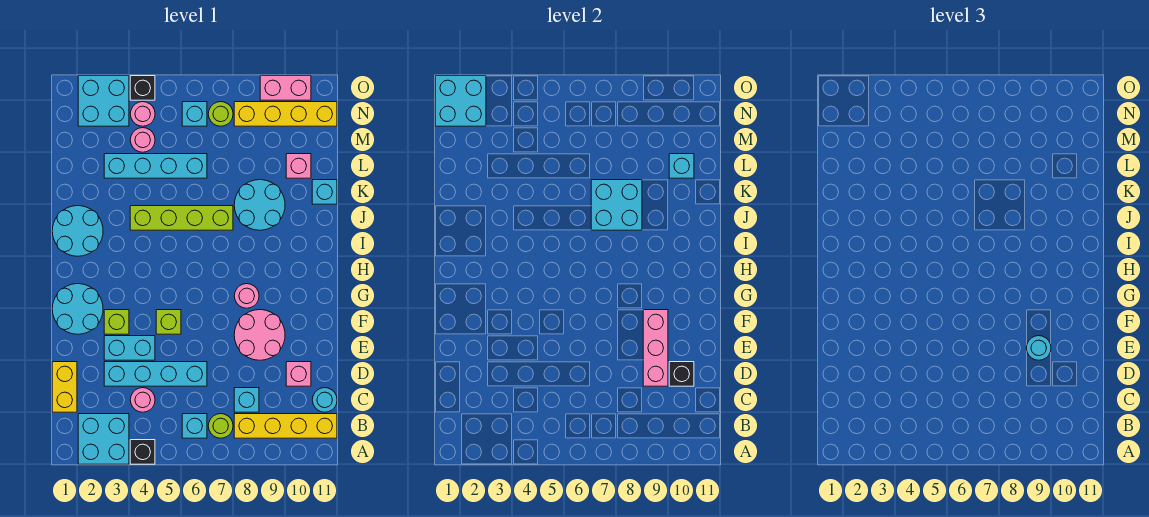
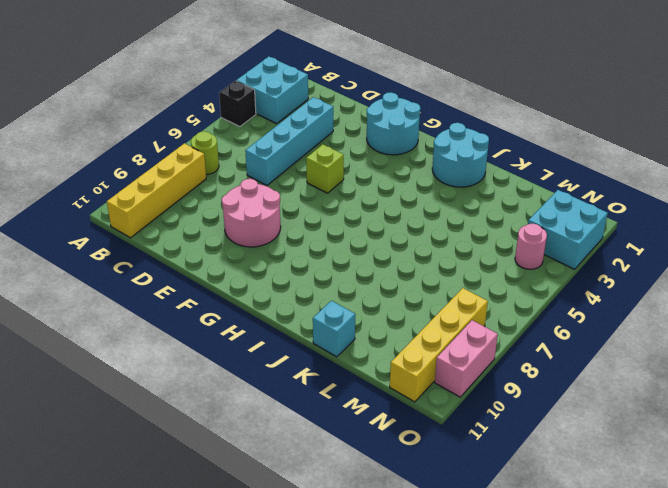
none -> cyan 1x1 brick [182,414,207,438]
none -> yellow 1x2 brick [52,362,77,412]
none -> pink 1x1 round brick [130,388,155,412]
none -> cyan 1x1 brick [234,388,259,412]

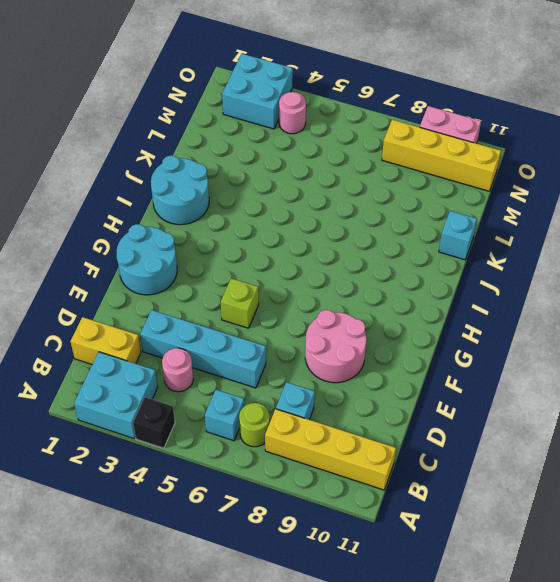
yellow 1x2 brick [71,317,141,364] -> yellow 1x2 brick turned to [52,362,77,412]
none -> cyan 1x1 round brick [312,388,337,412]
none -> pink 1x1 brick [286,362,311,386]
none -> cyan 1x2 brick [104,336,155,360]
none -> lime 1x1 brick [104,310,129,334]

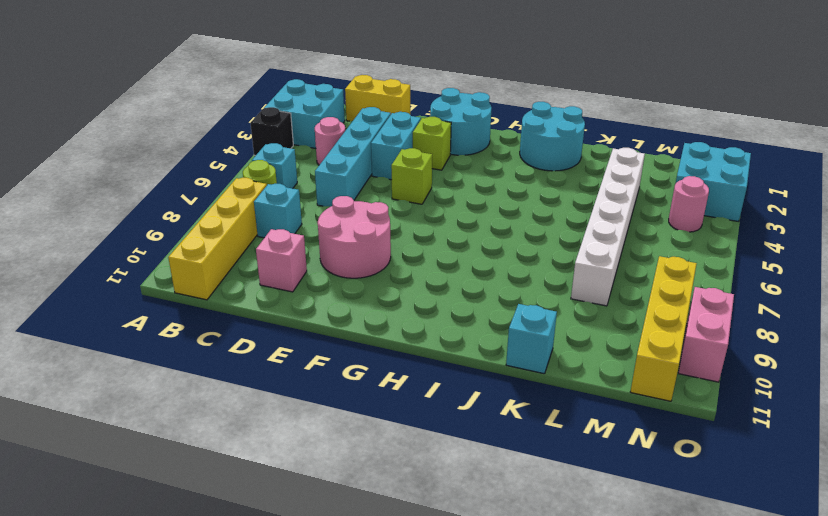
white 1x6 brick [571,148,645,306] -> cyan 1x4 brick [104,154,207,178]
none -> cyan 1x1 round brick [312,388,337,412]
none -> pink 1x1 round brick [234,284,259,308]
none -> lime 1x4 brick [130,206,233,230]
none -> cyan 2x2 round brick [234,180,285,230]

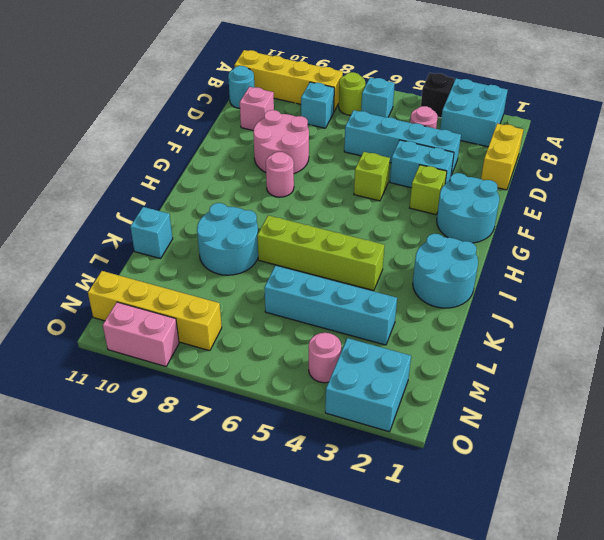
none -> pink 1x1 brick [286,154,311,178]
none -> pink 1x1 round brick [130,128,155,152]
none -> cyan 1x1 brick [182,102,207,126]
none -> lime 1x1 round brick [208,102,233,126]

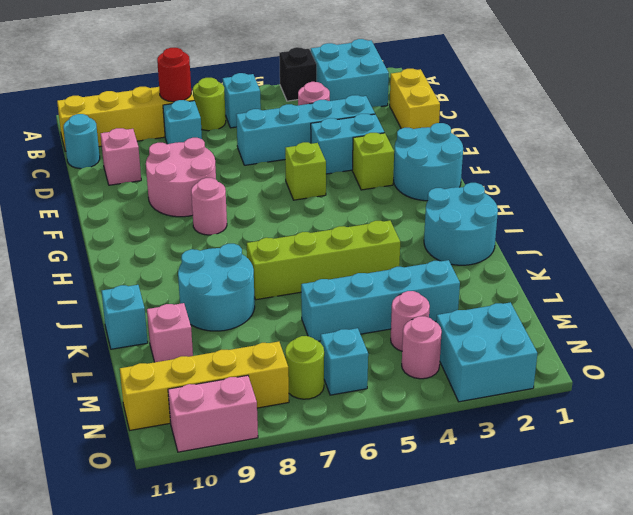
red 1x1 round brick [157,48,191,102] -> none
none -> black 1x1 brick [130,76,155,100]
none -> pink 1x3 brick [643,310,668,386]
none -> black 1x1 brick [669,362,694,386]
none -> cyan 2x2 brick [591,180,642,230]

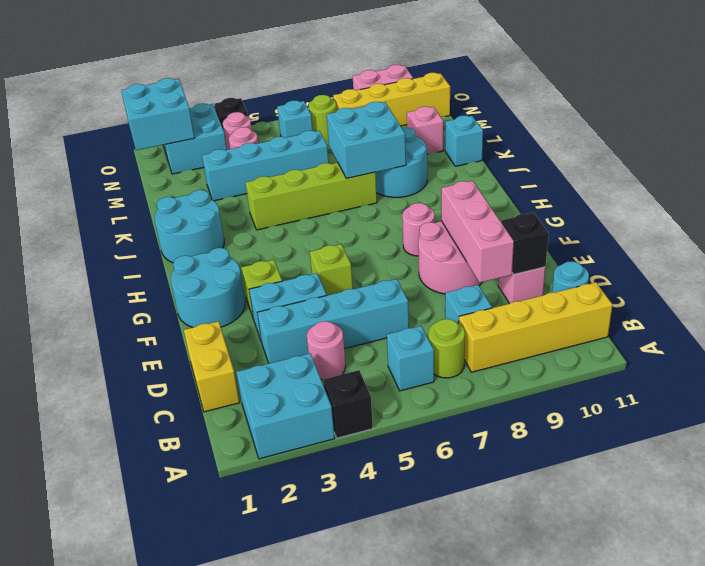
none -> cyan 1x1 brick [669,154,694,178]
none -> cyan 1x1 round brick [1026,336,1051,360]

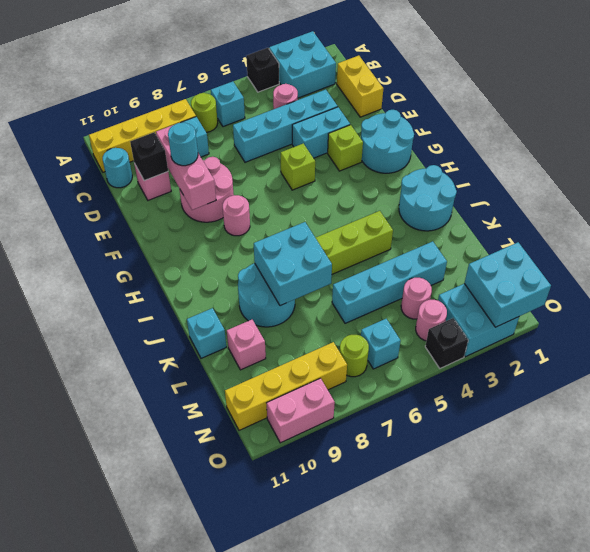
none -> cyan 1x1 brick [669,154,694,178]

